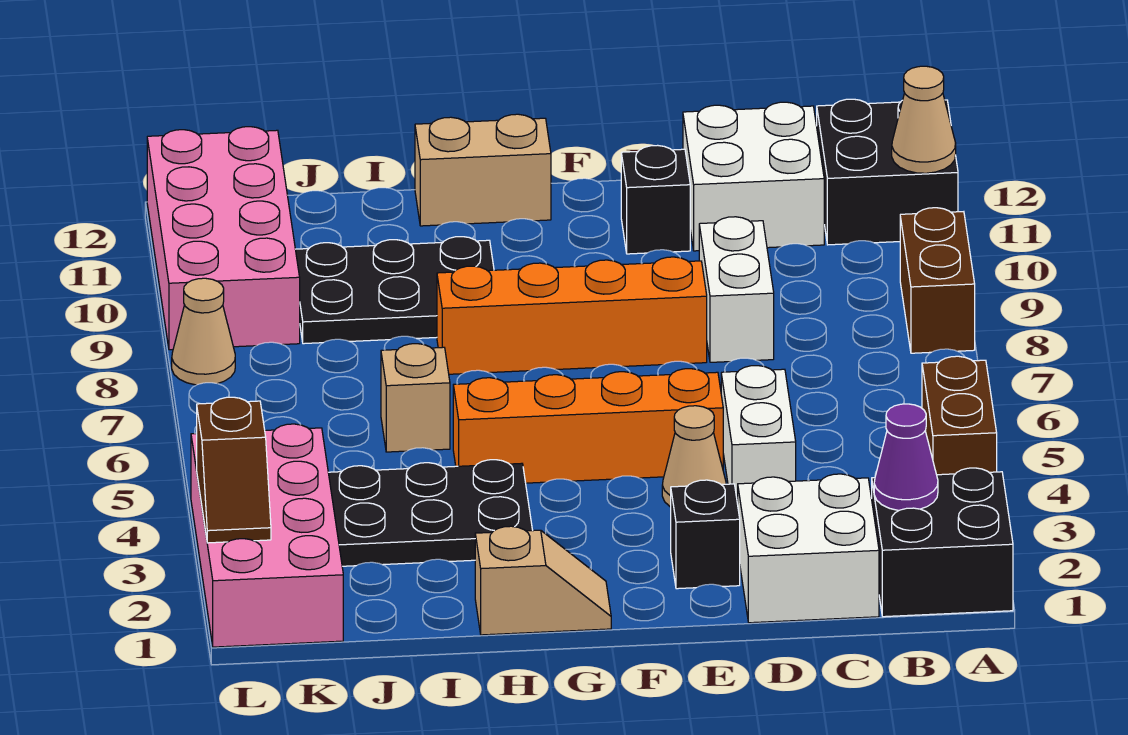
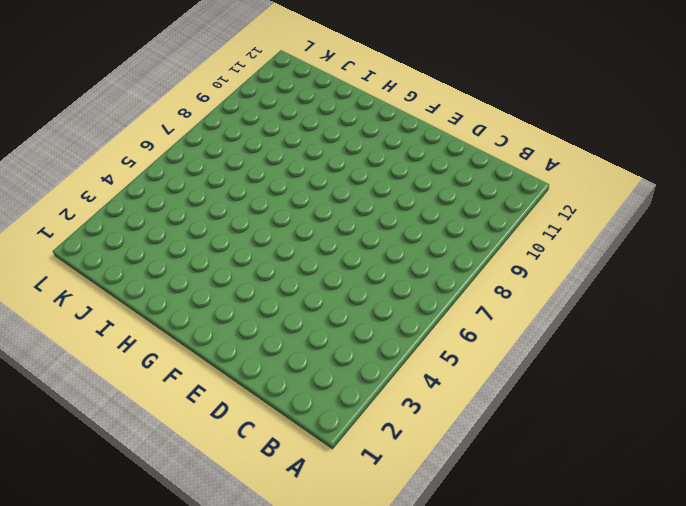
none -> black 2x2 brick [872,468,1013,617]
none -> brown 1x2 brick [922,356,997,475]
none -> brown 1x2 brick [900,208,975,353]

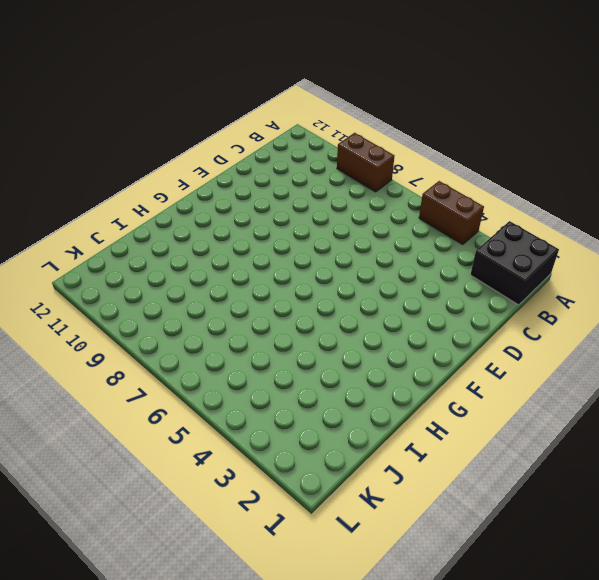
none -> black 2x2 brick [817,99,958,245]
none -> white 2x2 brick [738,474,879,623]
none -> white 2x2 brick [683,102,824,251]

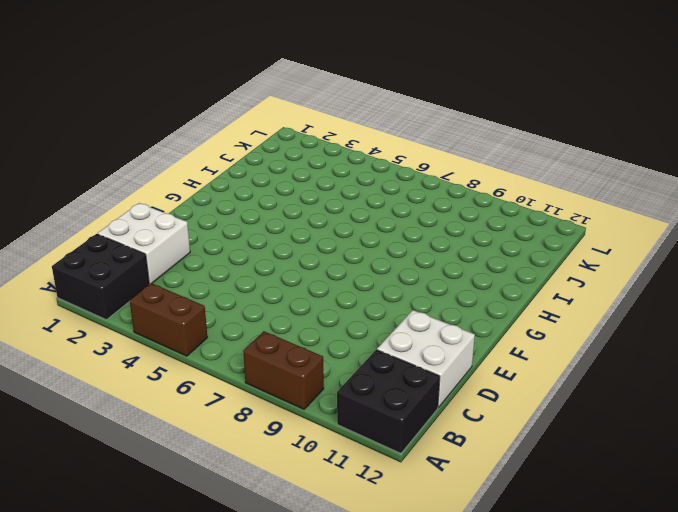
none -> white 1x2 brick [721,366,796,504]
none -> white 1x2 brick [699,217,774,362]
none -> black 1x1 brick [671,480,740,589]

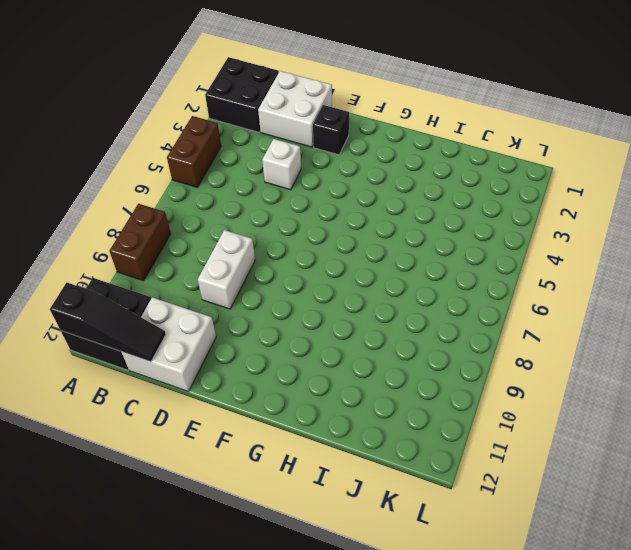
black 1x3 slope [50,283,166,362] -> none
white 1x1 brick [262,139,301,190] -> white 1x2 brick [721,366,796,504]
none -> tan 1x1 cone [662,406,726,507]
none -> orange 1x4 brick [453,369,723,483]
none -> orange 1x4 brick [437,257,707,374]

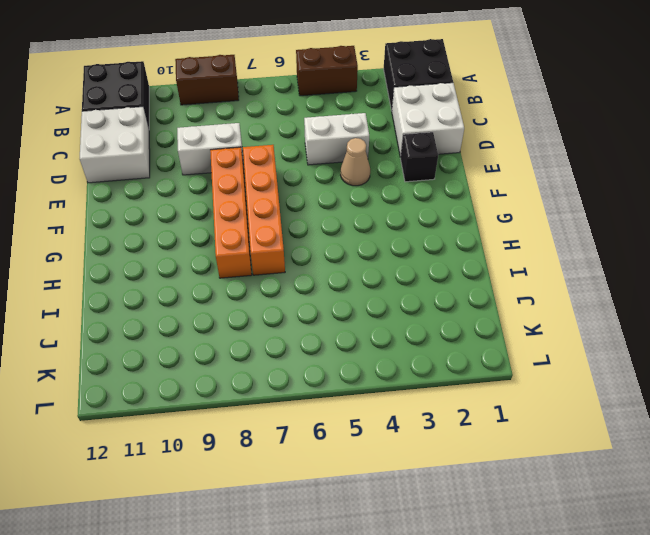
orange 1x4 brick [243,145,285,275] -> orange 1x4 brick moved to [453,369,723,483]
none -> black 1x1 brick [621,145,690,254]
none -> tan 1x2 slope [475,526,611,635]
none -> tan 1x2 brick [415,114,551,226]

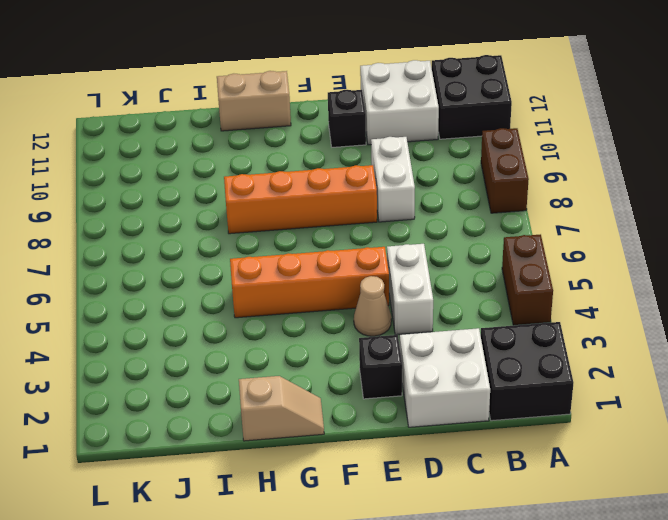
none -> black 2x3 plate [328,460,533,566]
none -> black 2x3 plate [295,237,494,344]
none -> tan 1x1 brick [381,344,450,452]

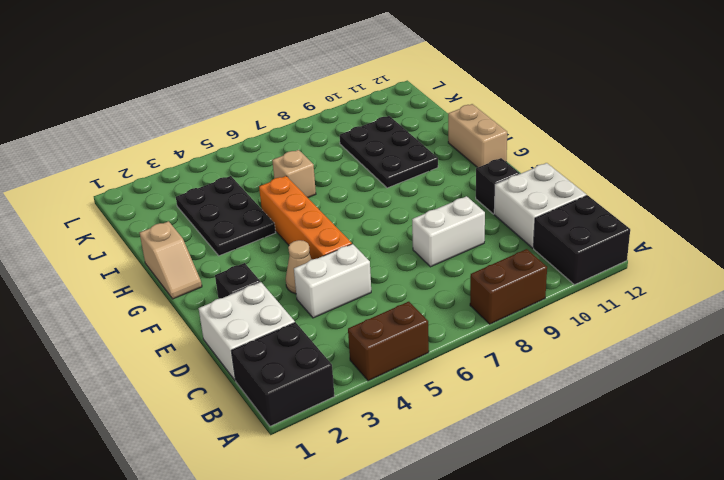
none -> orange 1x4 brick [437,257,707,374]
none -> pink 2x4 brick [191,424,343,647]
none -> pink 2x4 brick [147,127,300,350]

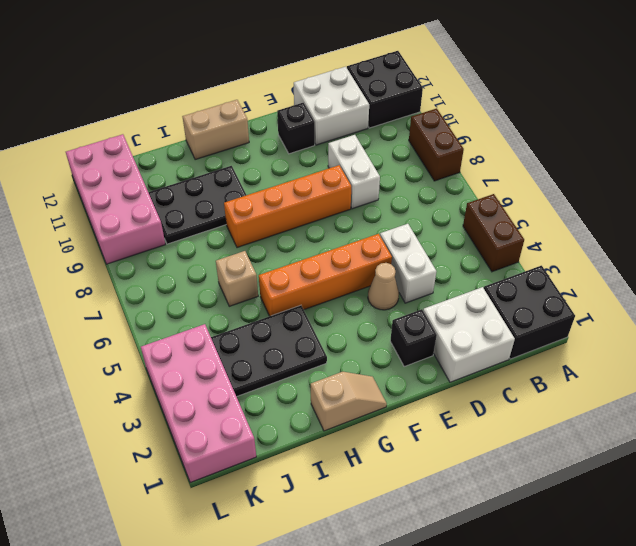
none -> tan 1x1 cone [172,278,235,385]
none -> tan 1x1 cone [892,66,956,173]
none -> purple 1x1 cone [874,404,938,511]

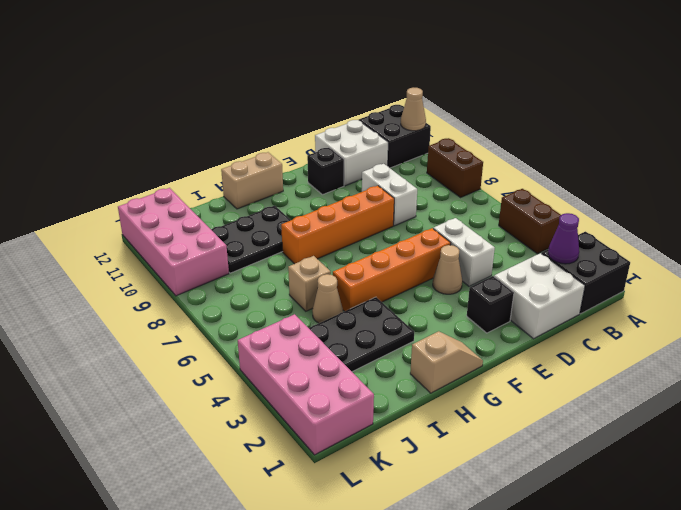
tan 1x1 cone [312,274,343,323] -> tan 1x1 cone moved to [172,278,235,385]
none -> brown 1x2 slope [197,397,271,543]

